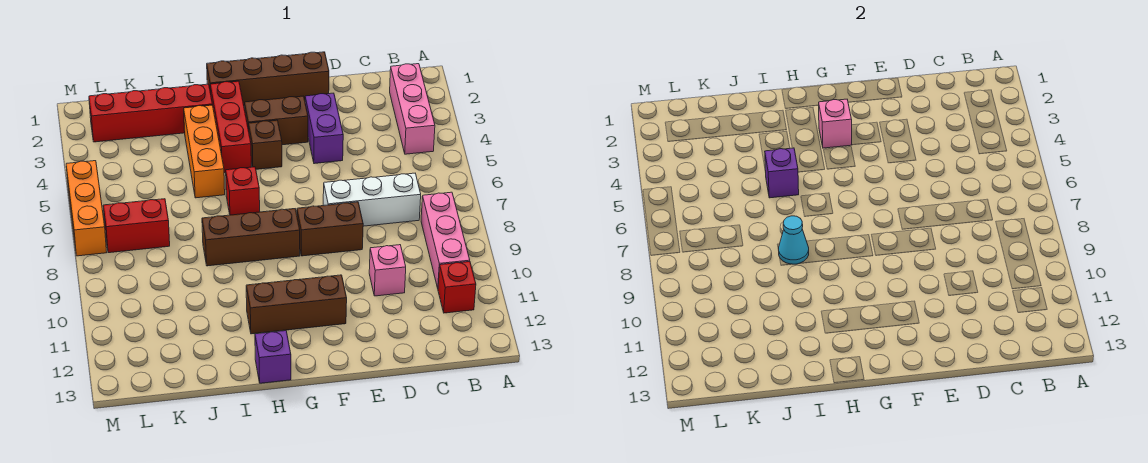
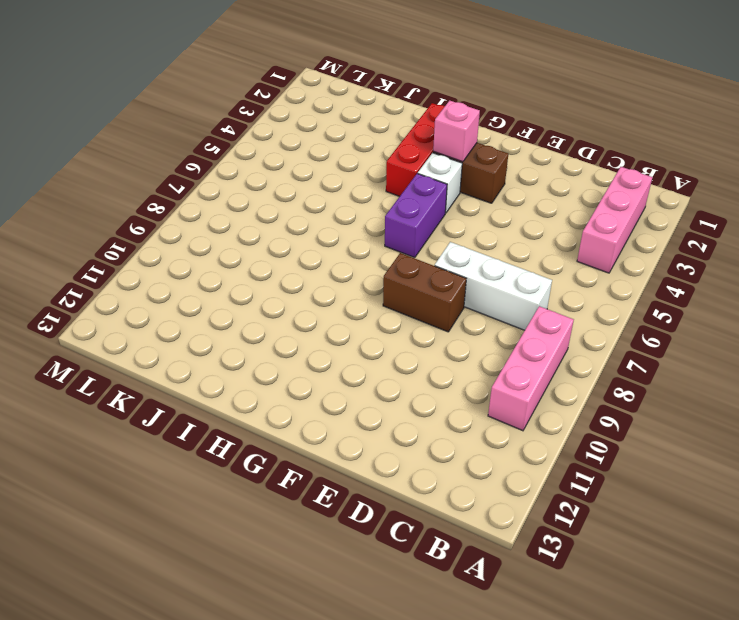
white 1x1 brick [418,153,462,213] -> brown 1x1 brick [249,120,282,169]
purple 1x2 brick [385,173,447,258] -> purple 1x2 brick moved to [305,93,343,164]
none -> red 1x1 brick [438,262,476,313]
none -> pink 1x1 brick [369,245,406,296]
none -> brown 1x4 brick [207,52,329,106]

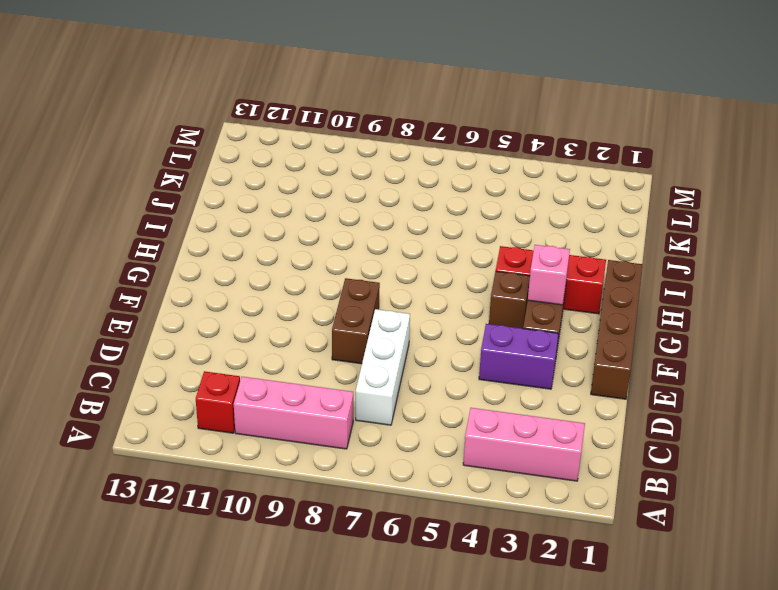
none -> pink 1x1 brick [369,245,406,296]
none -> brown 1x3 brick [246,275,347,334]
none -> brown 1x3 brick [202,209,300,266]

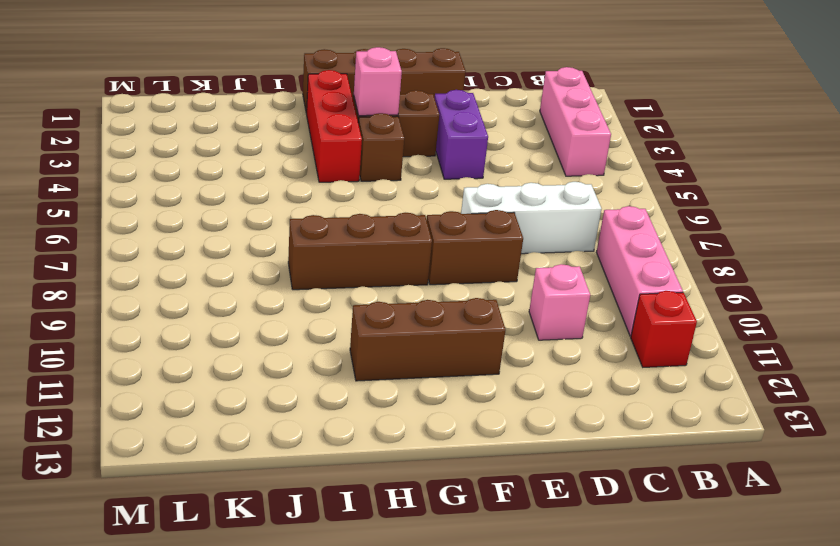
none -> red 1x1 brick [226,167,260,215]
none -> purple 1x1 brick [255,331,291,383]
none -> red 1x4 brick [89,84,212,142]

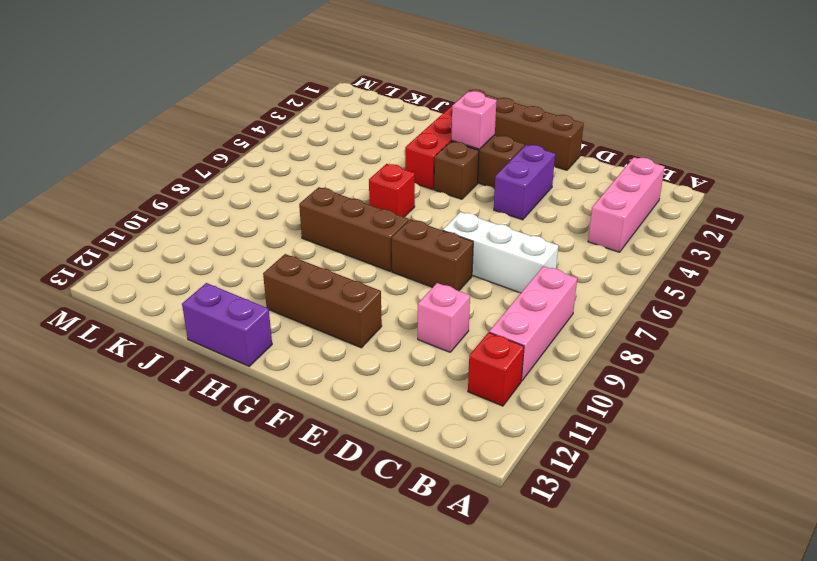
purple 1x2 brick [182,283,272,366] -> purple 1x1 brick [255,331,291,383]
none -> red 1x4 brick [89,84,212,142]
none -> orange 1x3 brick [184,105,225,198]
none -> red 1x2 brick [103,199,170,253]

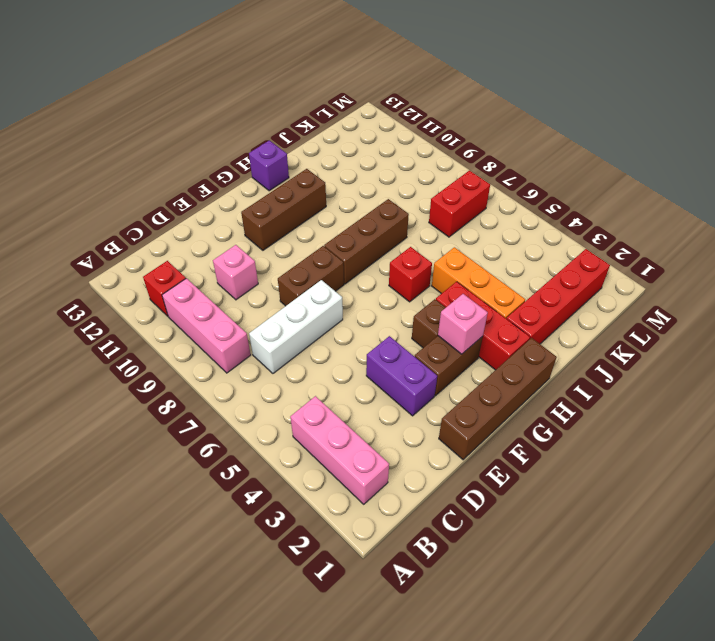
none -> orange 1x3 brick [66,161,107,256]
none -> purple 1x1 brick [765,148,799,198]
none -> cyan 1x1 cone [779,216,809,264]

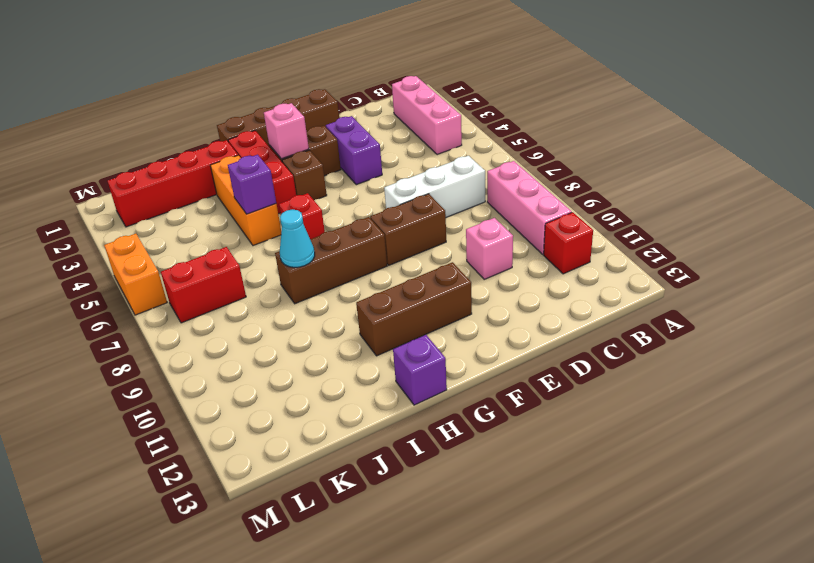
orange 1x2 brick [104,234,167,315] -> orange 1x3 brick [66,161,107,256]

